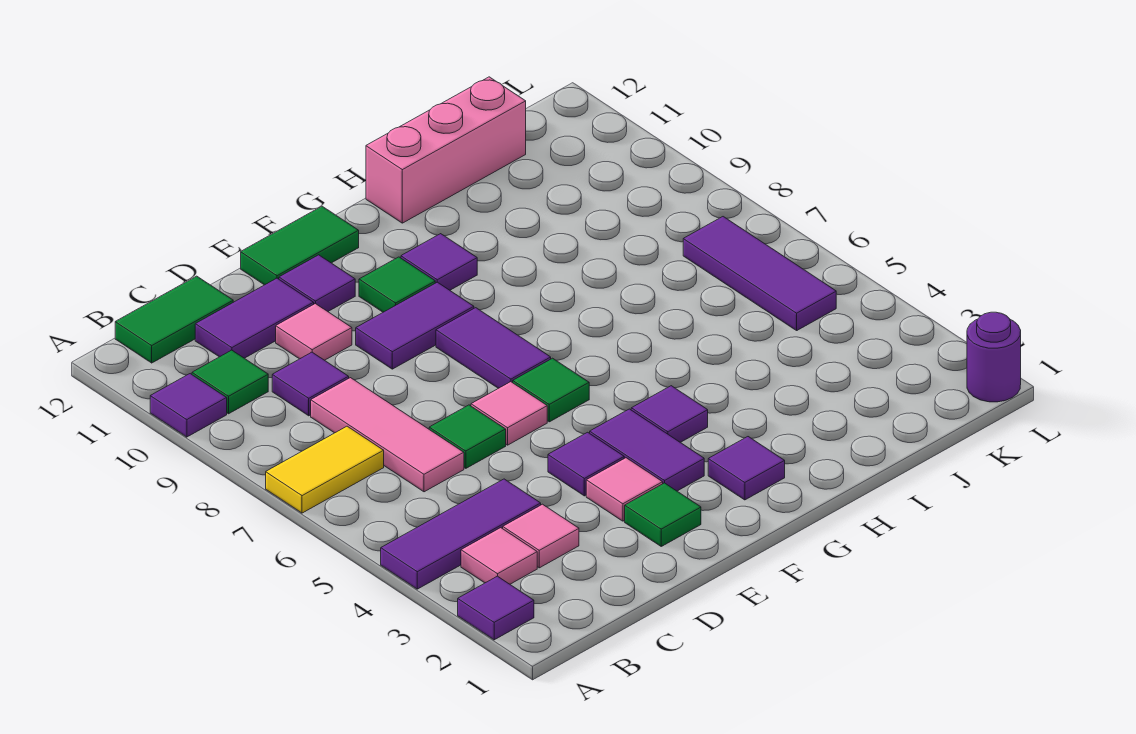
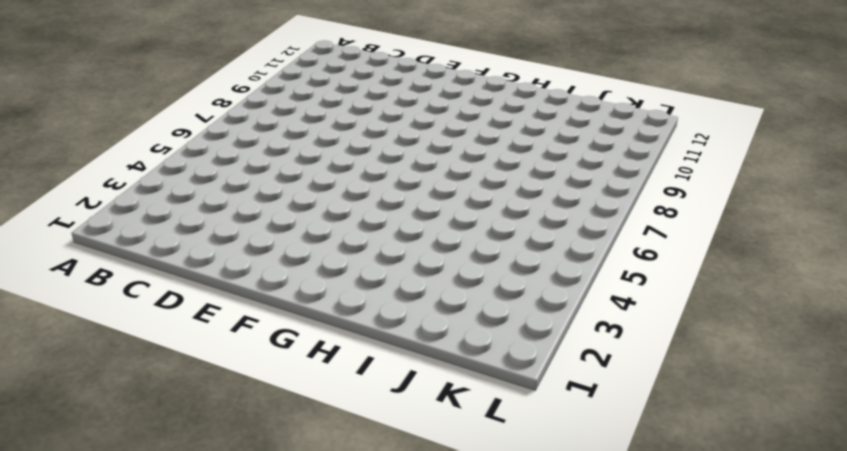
none -> purple 1x1 tile [458,576,534,640]
none -> purple 1x3 tile [381,479,541,589]
none -> yellow 1x2 tile [266,426,384,513]
none -> purple 1x1 tile [150,374,227,437]

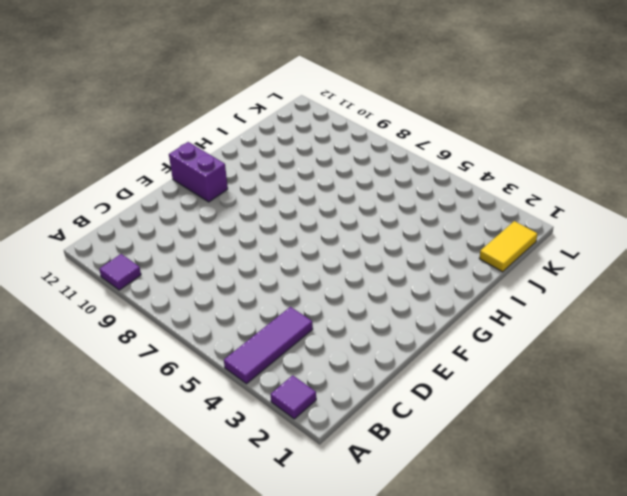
purple 1x2 brick [169,142,228,202] -> green 1x2 tile [241,206,359,285]
yellow 1x2 tile [479,221,537,272] -> yellow 1x2 tile moved to [266,426,384,513]
none -> pink 1x1 tile [461,528,537,584]
none -> green 1x1 tile [192,350,268,414]
none -> green 1x2 tile [115,276,233,363]
none -> pink 1x1 tile [503,504,579,568]

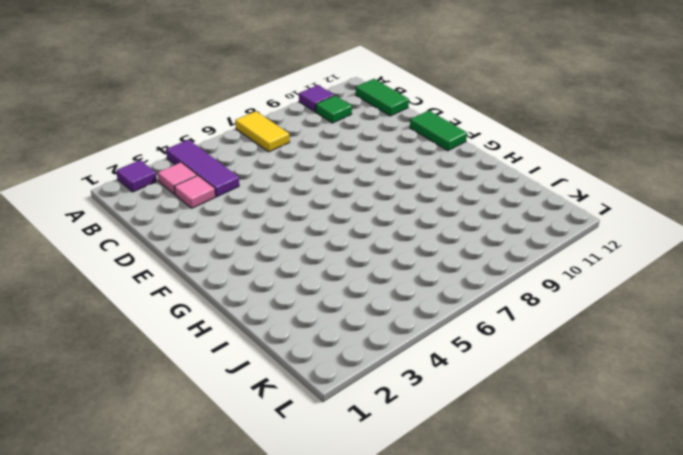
none -> pink 1x3 tile [311,378,464,492]
none -> purple 1x1 tile [272,352,349,416]
none -> purple 1x2 tile [195,278,314,358]
none -> green 1x1 tile [429,405,506,468]

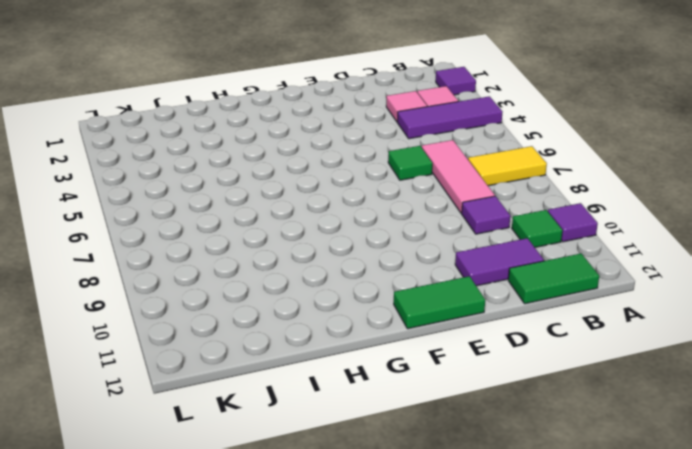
none -> pink 1x1 tile [276,304,352,360]
none -> green 1x1 tile [625,483,701,546]
none -> pink 1x1 tile [586,458,663,521]
none -> purple 1x1 tile [548,432,624,496]

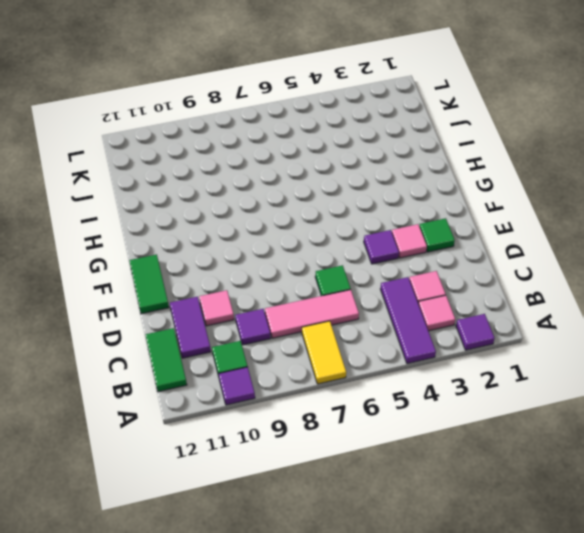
none -> pink 1x1 tile [471,382,547,445]
none -> purple 1x2 tile [356,282,474,369]
none -> purple 1x1 tile [279,255,355,311]
none -> purple 1x2 tile [590,409,704,491]

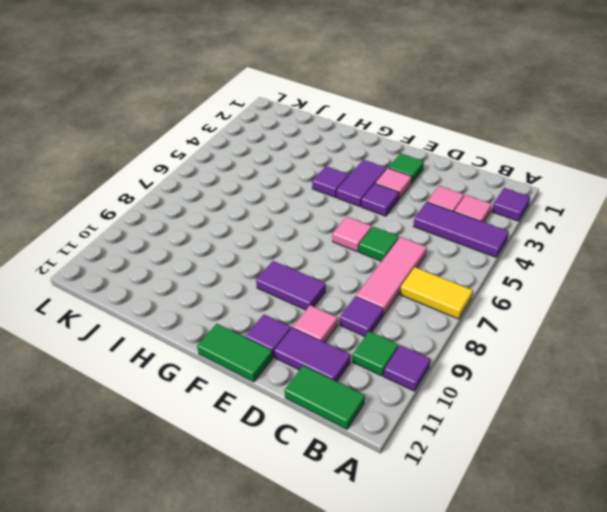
none -> green 1x1 tile [513,358,589,422]
none -> purple 1x2 tile [436,308,551,388]
none -> green 1x1 tile [359,257,435,312]
none -> purple 1x1 tile [708,437,785,500]

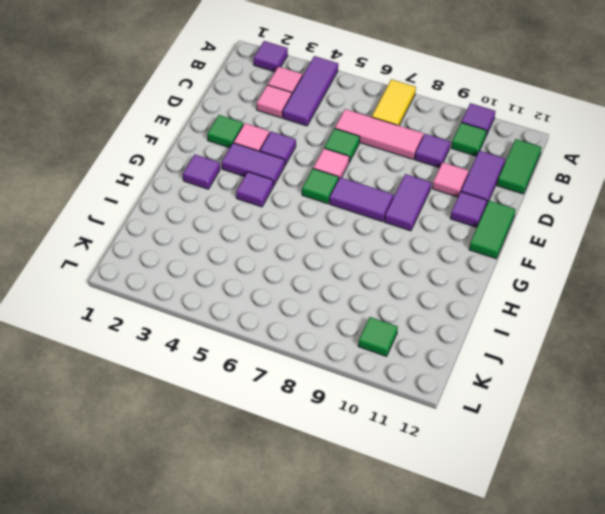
green 1x1 tile [358,317,398,356] -> green 1x1 tile moved to [359,257,435,312]
none -> purple 1x1 tile [401,234,477,290]
none -> pink 1x3 brick [366,77,526,223]
none -> purple 1x3 tile [683,217,836,330]
none -> purple 1x1 round brick [967,312,1021,402]

